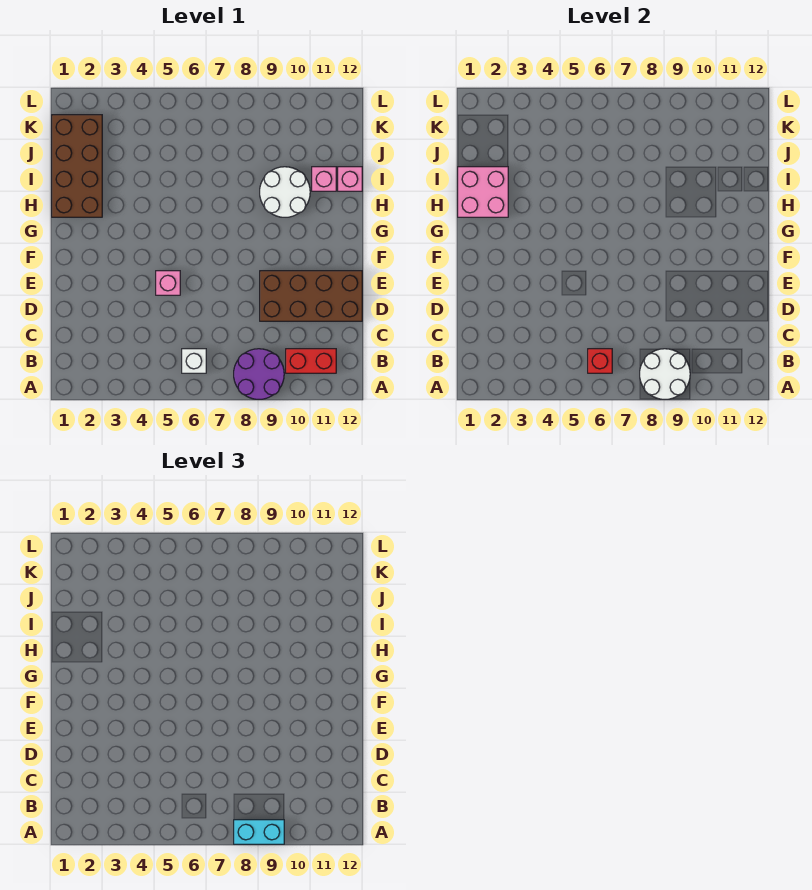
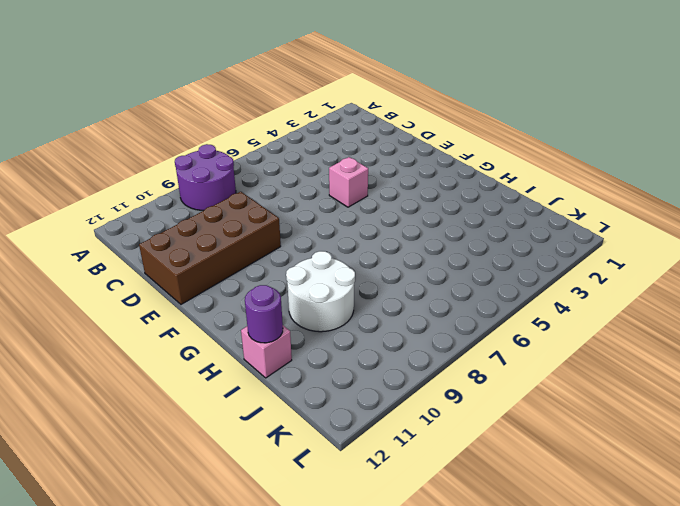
purple 1x1 round brick [245,285,283,343] -> none
none -> white 1x1 brick [182,349,206,373]
none -> red 1x2 brick [286,349,336,373]
none -> brown 2x4 brick [52,115,102,217]

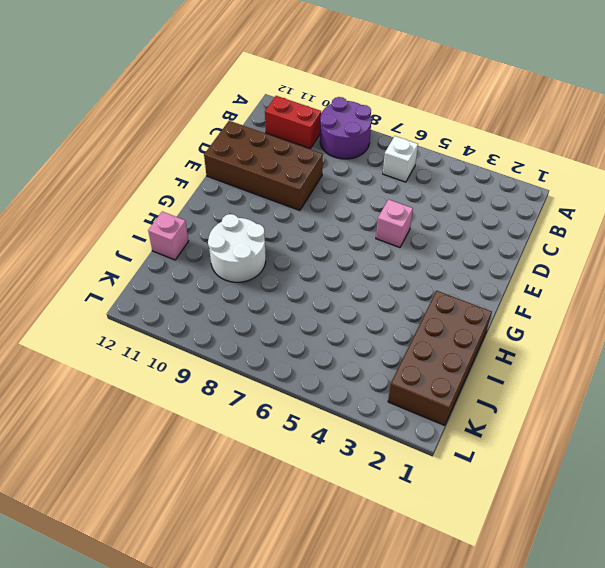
none -> pink 1x1 brick [312,167,336,191]
none -> white 2x2 round brick [640,349,690,399]
none -> red 1x1 brick [588,349,612,373]

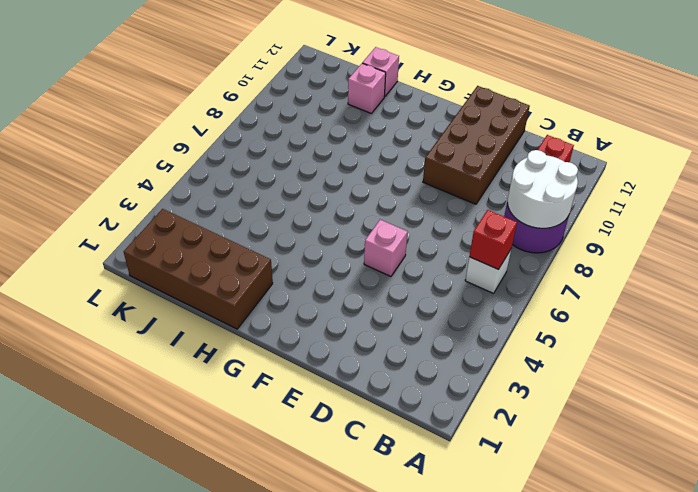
none -> white 2x2 round brick [260,167,310,217]
none -> pink 2x2 brick [458,167,508,217]
none -> cyan 1x2 brick [234,820,284,844]

